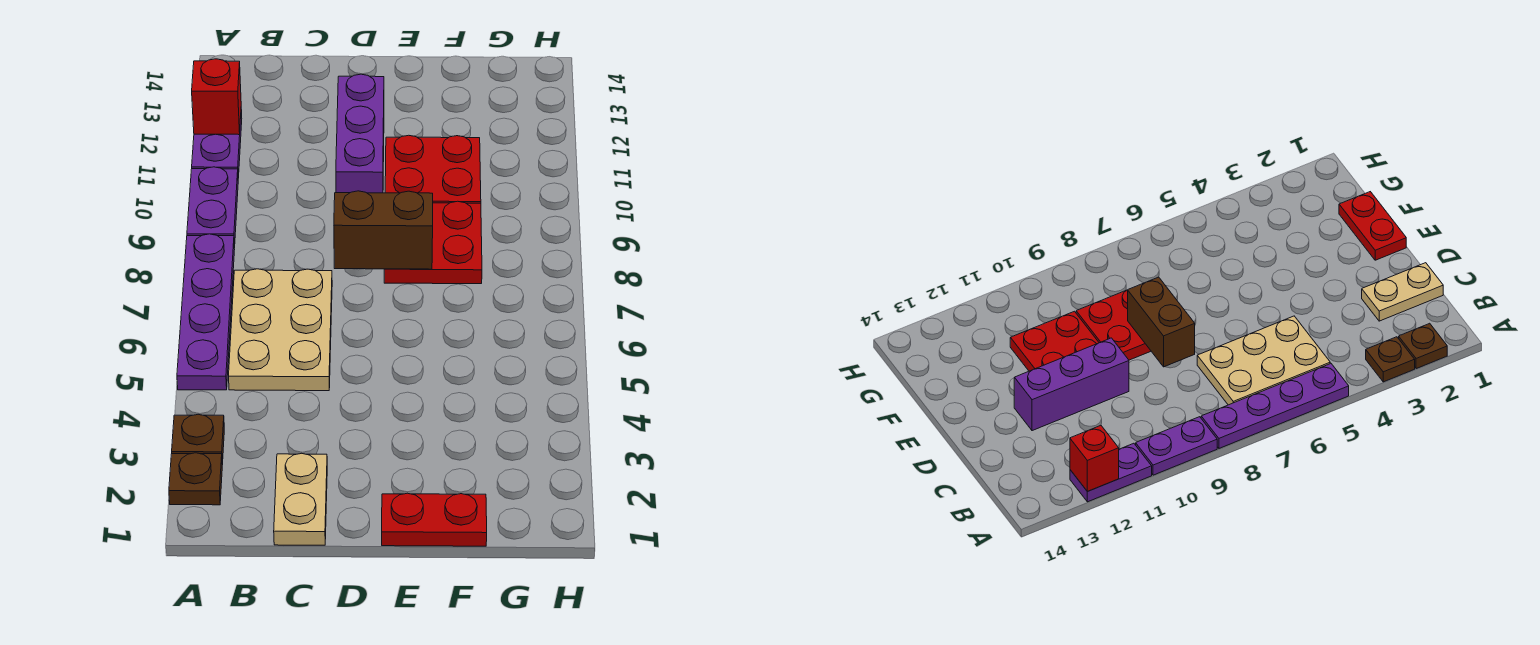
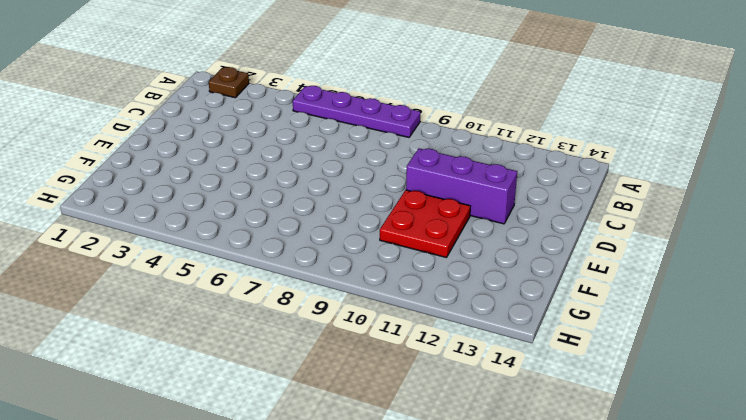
none -> brown 1x1 plate [172,414,224,465]
none -> purple 1x2 plate [187,167,238,248]
none -> purple 1x2 plate [192,110,242,178]

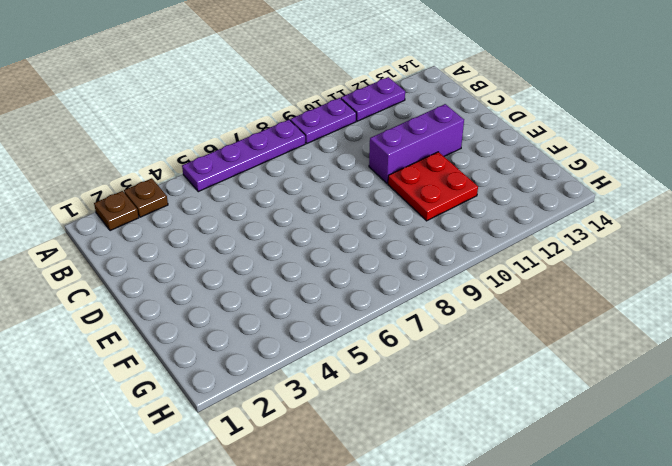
none -> tan 2x3 plate [229,269,332,391]
none -> tan 1x2 plate [274,453,327,545]
none -> red 1x2 plate [382,493,487,546]

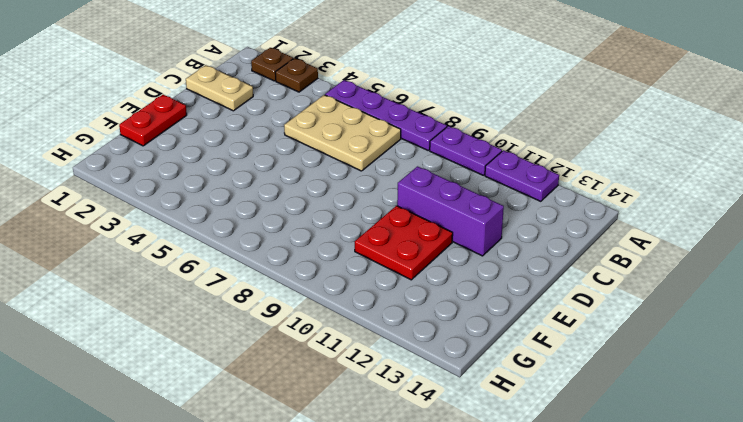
none -> red 2x2 plate [384,201,482,284]
none -> red 1x1 brick [192,59,241,135]
none -> brown 1x2 brick [334,191,433,269]

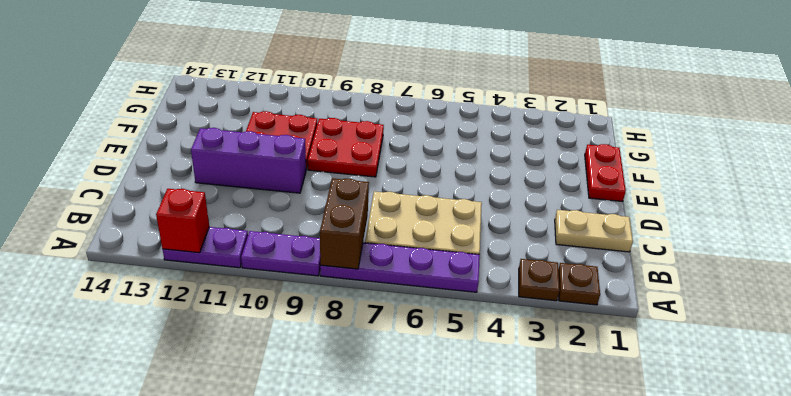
brown 1x2 brick [320,178,369,269] -> brown 1x2 brick moved to [334,191,433,269]

